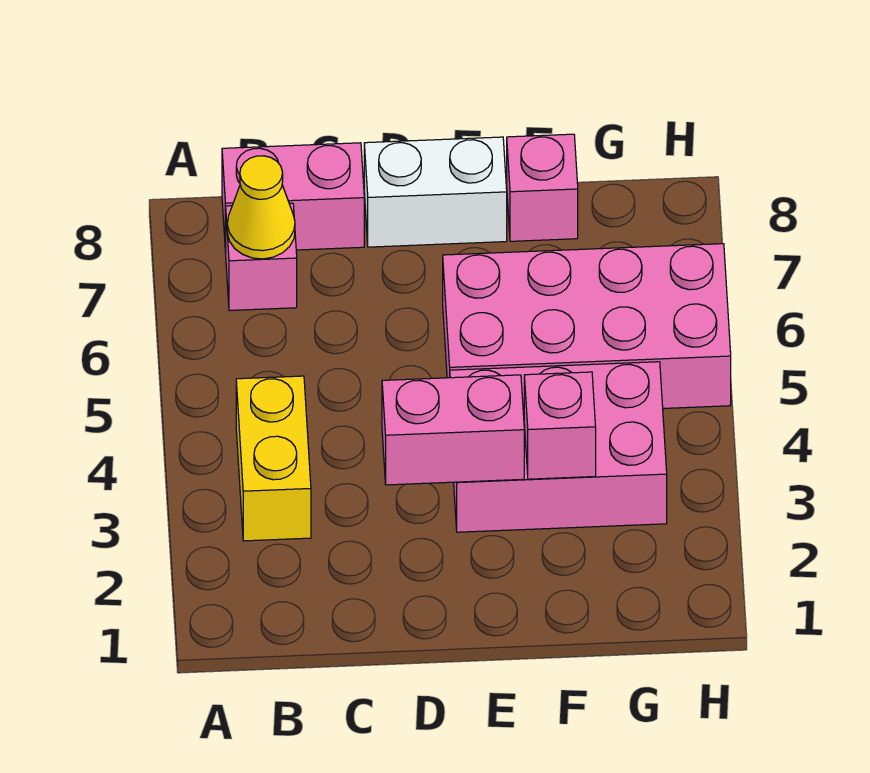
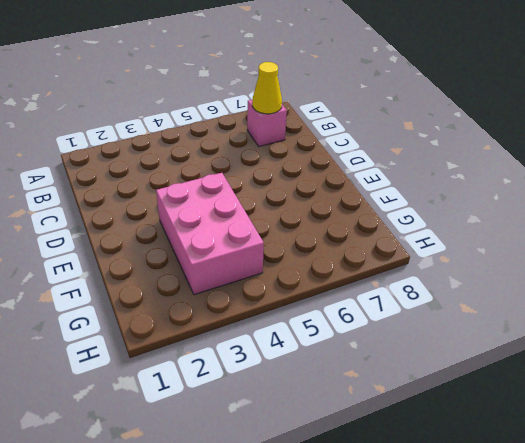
none -> yellow 1x2 brick [236,376,311,541]
none -> pink 1x2 brick [222,143,364,253]

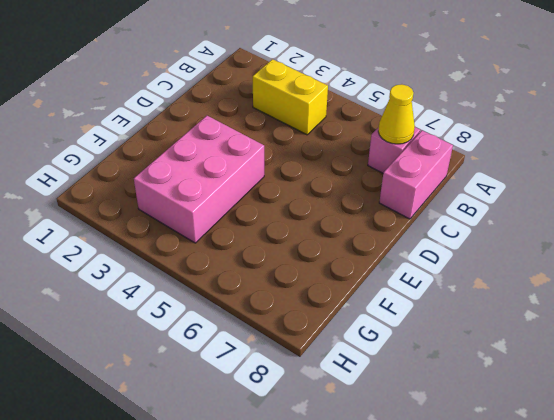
none -> white 1x2 brick [364,137,507,247]
none -> pink 2x4 brick [443,244,731,408]

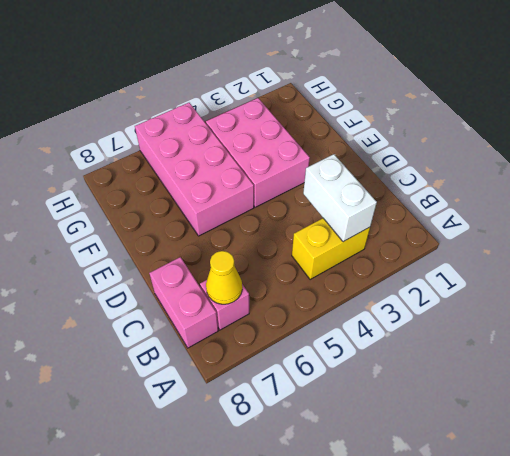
white 1x2 brick [303,154,377,242] -> white 1x2 brick moved to [364,137,507,247]
none -> pink 1x1 brick [506,134,578,241]
none -> pink 1x2 brick [382,375,524,485]

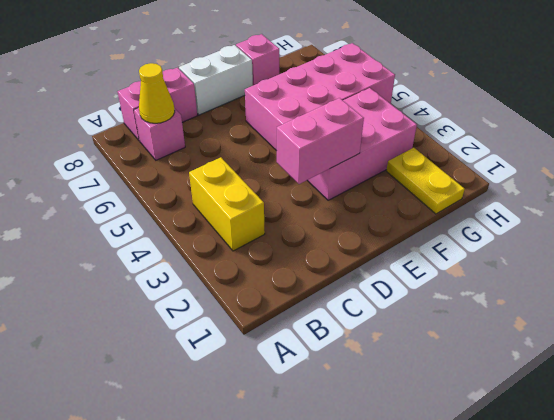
yellow 1x2 plate [386,148,465,214] -> none
none -> pink 1x1 brick [524,372,596,479]

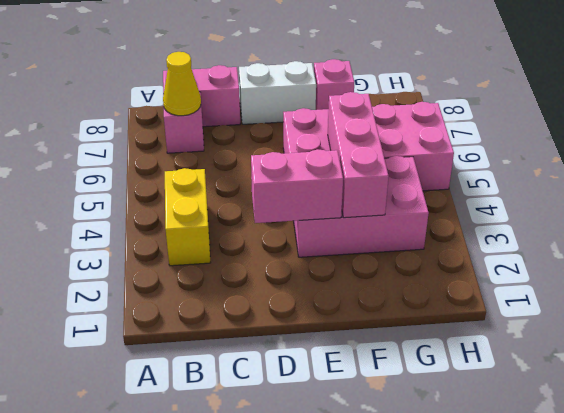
pink 1x3 brick [328,92,389,218] -> pink 1x1 brick [524,372,596,479]

